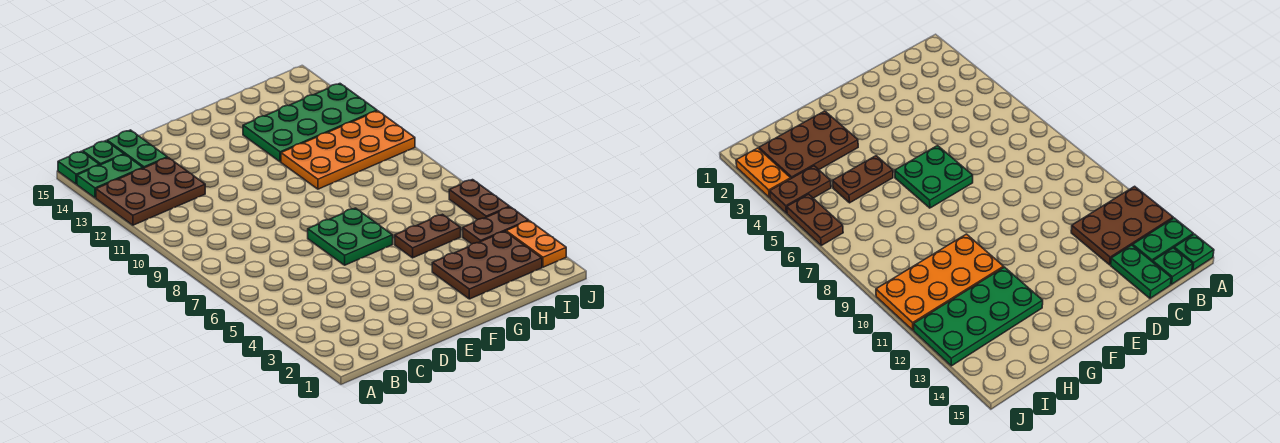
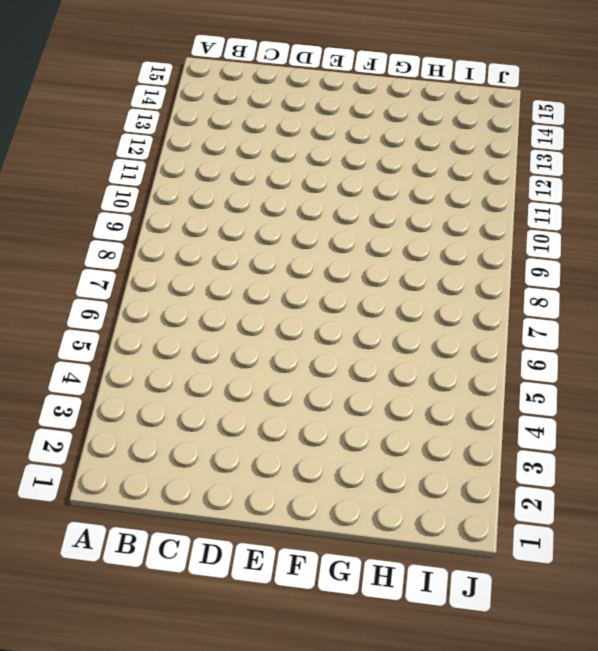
none -> brown 2x3 plate [96,158,205,225]
none -> green 1x2 plate [77,154,143,198]
none -> green 1x1 plate [58,151,99,184]

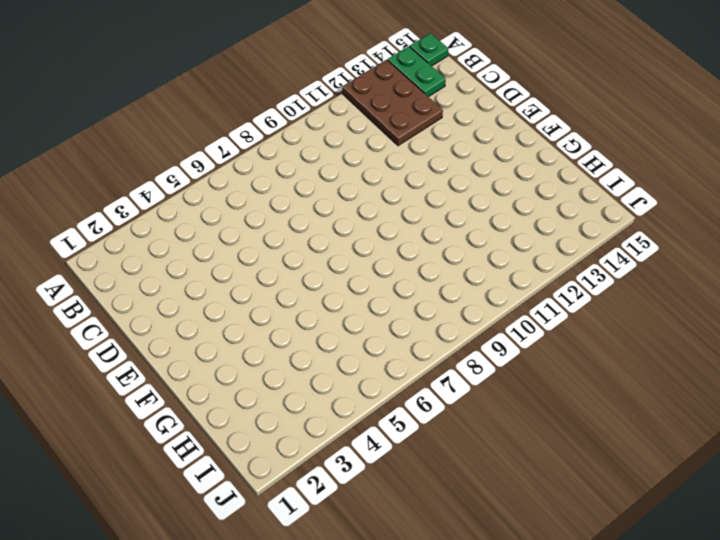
none -> green 1x1 plate [83,141,124,165]
none -> green 1x2 plate [107,130,167,168]
none -> green 2x2 plate [308,208,393,265]

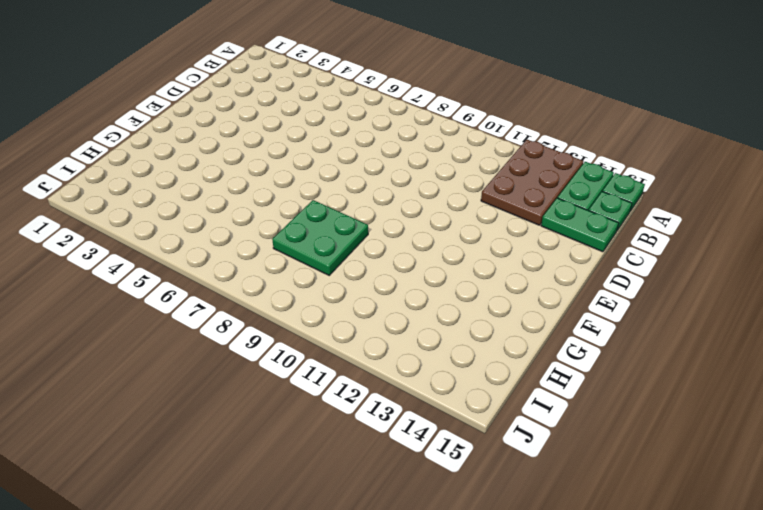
green 2x2 plate [272,200,368,275] -> green 2x2 plate moved to [308,208,393,265]
none -> brown 2x3 plate [432,231,542,299]
none -> brown 1x2 plate [395,214,461,258]
none -> orange 2x4 plate [281,111,415,189]

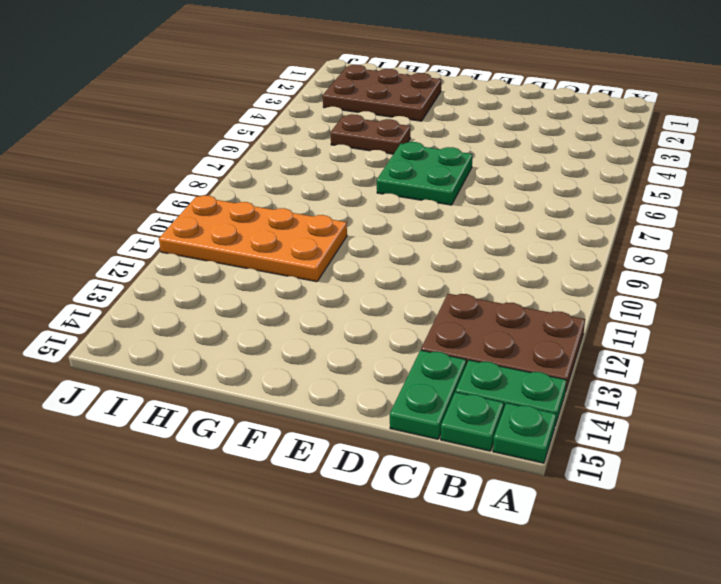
none -> green 2x4 plate [243,84,377,162]
none -> brown 1x2 plate [463,207,529,244]
none -> orange 1x2 plate [506,221,566,267]

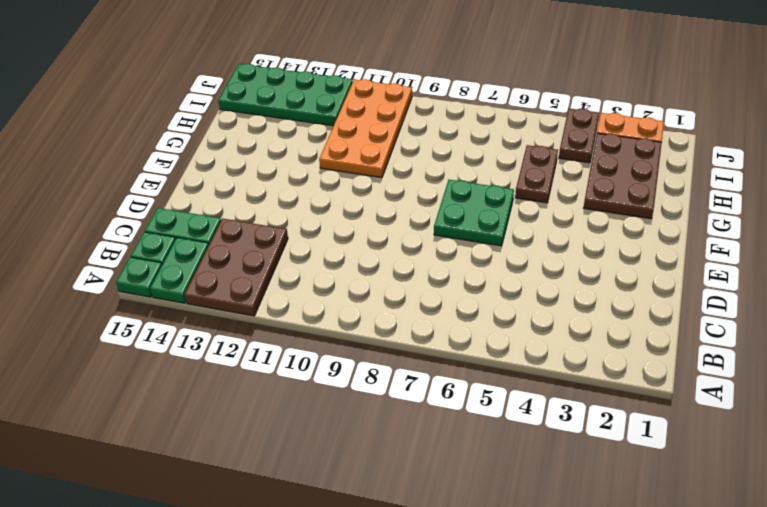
green 2x4 plate [218,64,353,126] -> green 2x4 plate turned to [243,84,377,162]
none -> brown 1x2 plate [449,180,510,220]

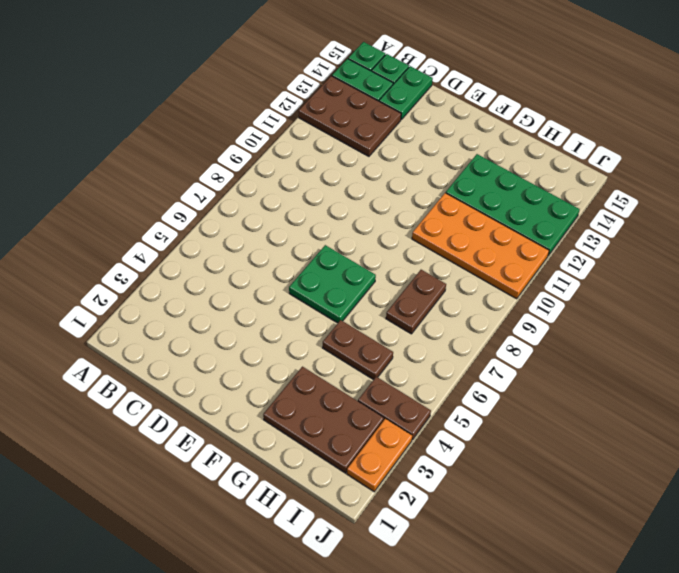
brown 1x2 plate [386,270,446,334] -> brown 1x2 plate moved to [449,180,510,220]

